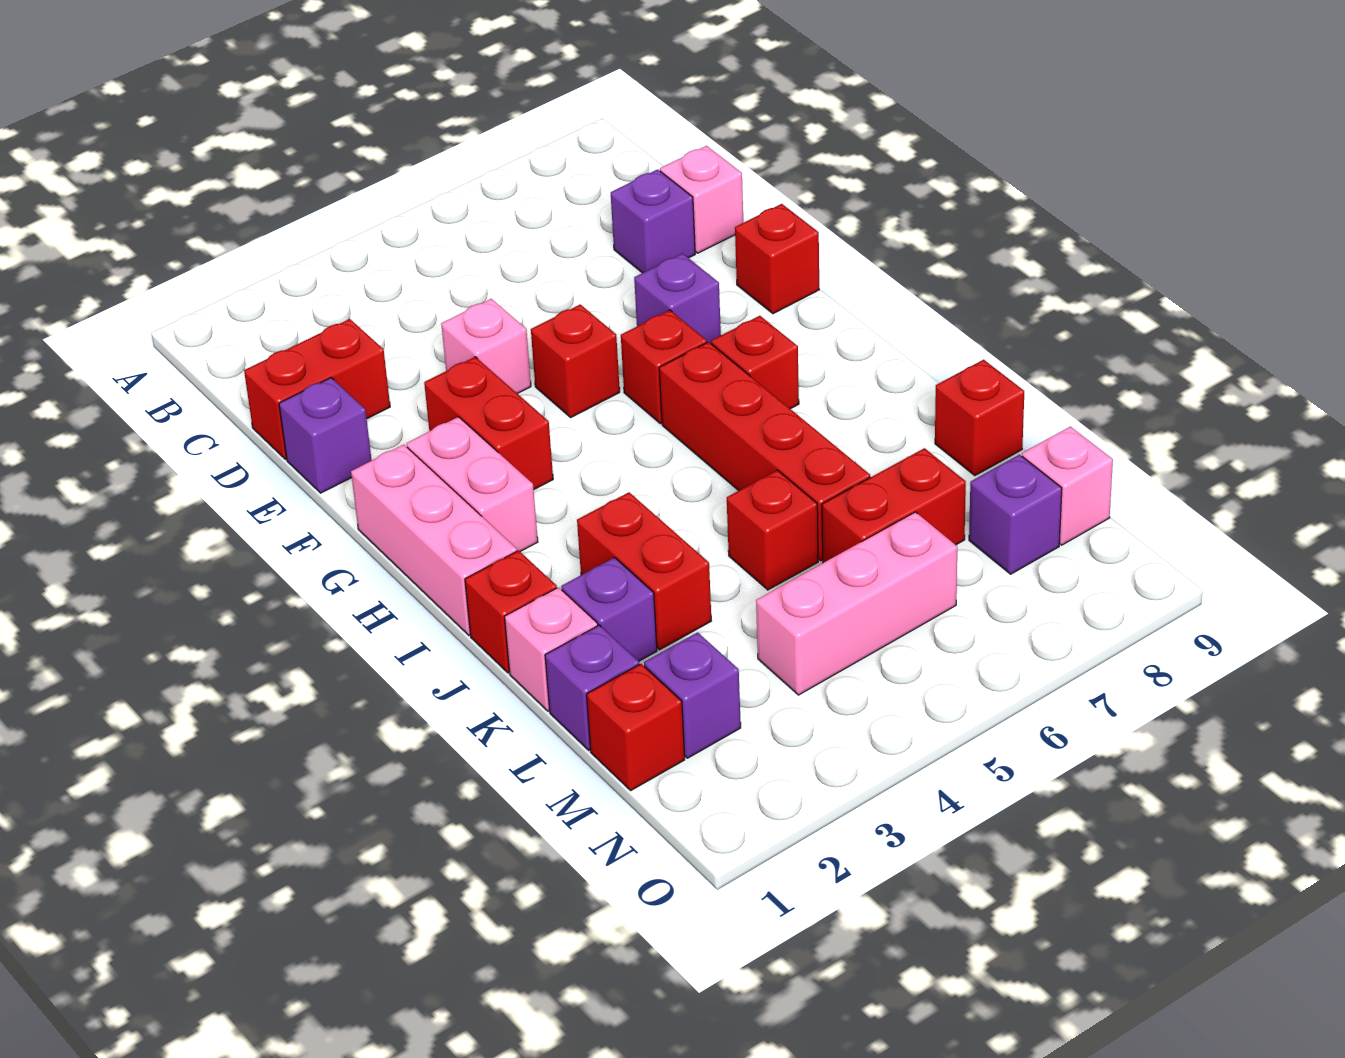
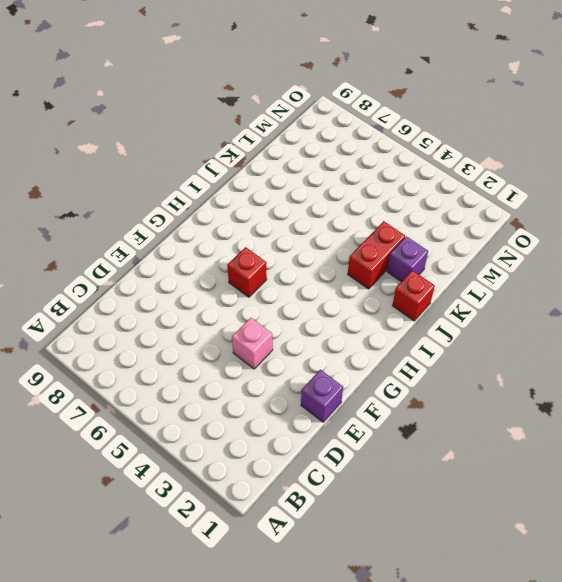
none -> red 1x2 brick [244,319,390,459]
none -> purple 1x1 brick [611,169,695,273]
none -> pink 1x1 brick [660,146,743,253]

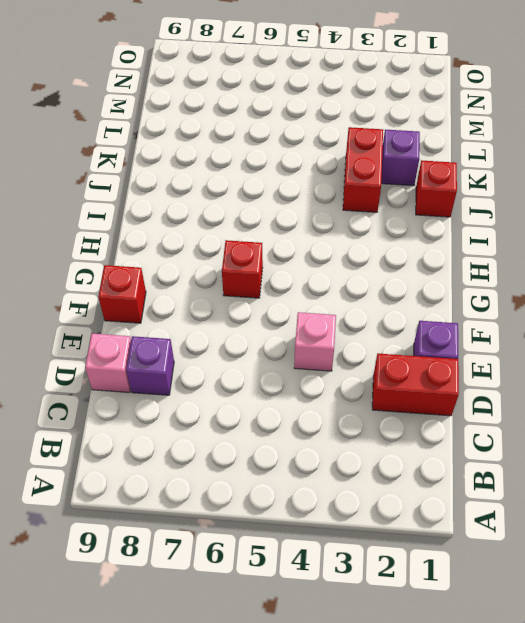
none -> red 1x2 brick [424,357,553,489]
none -> red 1x1 brick [531,304,620,417]
none -> purple 1x1 brick [634,253,721,343]

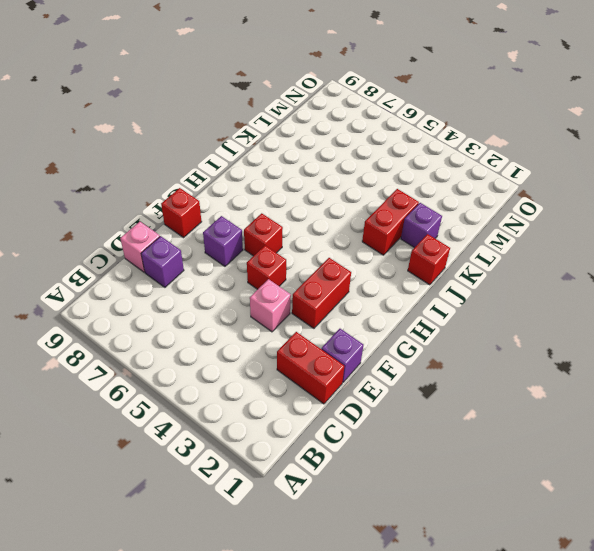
none -> pink 1x3 brick [351,445,517,635]
none -> pink 1x2 brick [407,417,538,552]
none -> red 1x4 brick [659,342,870,561]

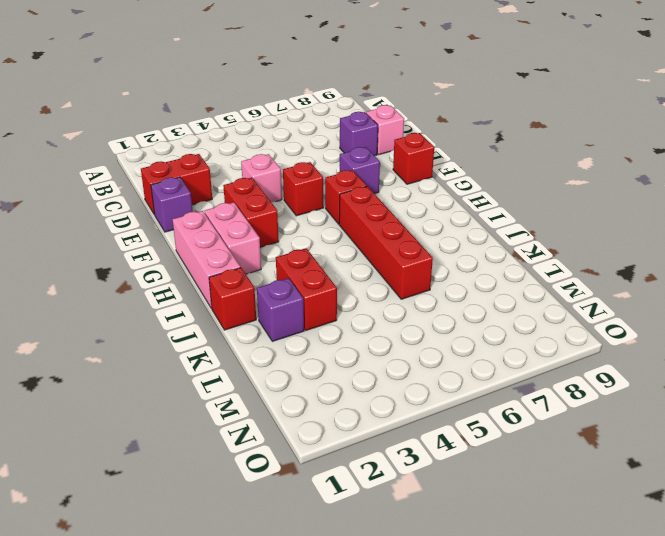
none -> red 1x1 brick [711,316,799,409]
none -> pink 1x1 brick [505,587,598,711]
none -> red 1x1 brick [727,470,818,590]

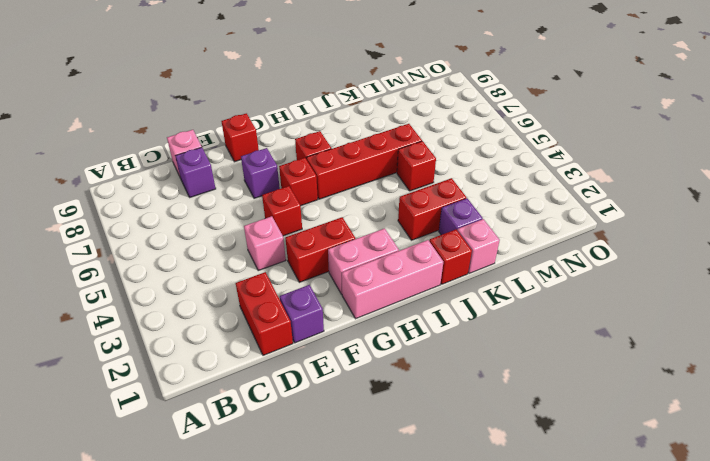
none -> red 1x1 brick [935,360,1024,476]
none -> purple 1x1 brick [545,625,639,750]
none -> red 1x2 brick [822,448,966,563]

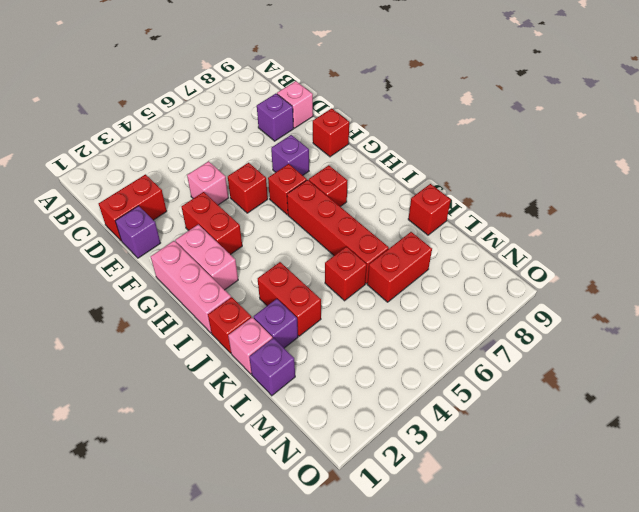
none -> red 1x1 brick [587,664,685,790]
none -> purple 1x1 brick [644,632,741,758]
none -> pink 1x3 brick [756,512,957,695]

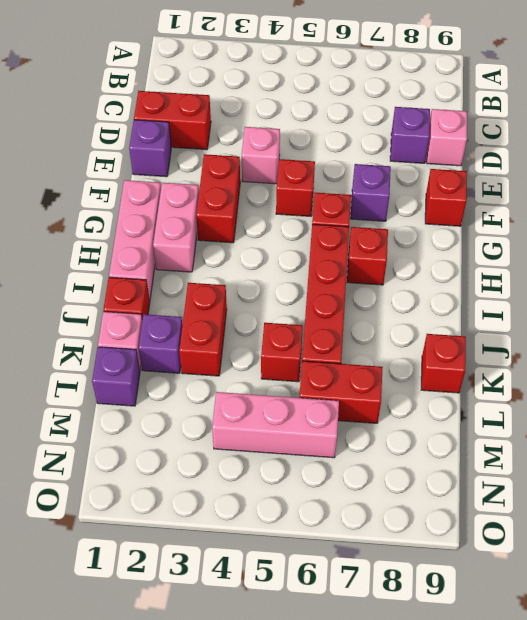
none -> red 1x1 brick [587,664,685,790]
none -> purple 1x1 brick [644,632,741,758]
none -> purple 1x1 brick [969,455,1062,574]

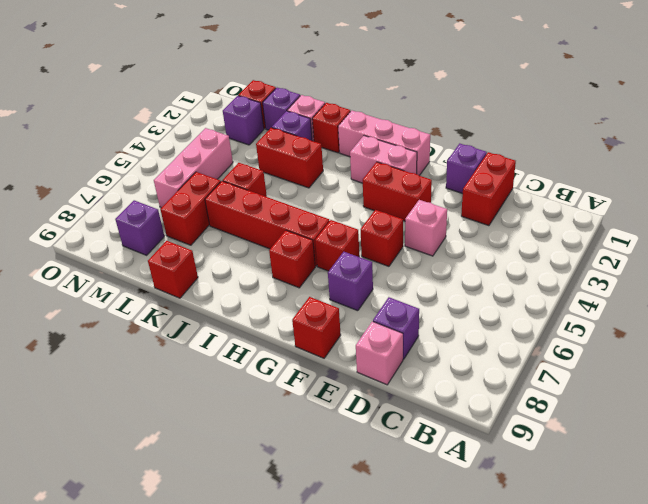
none -> pink 1x1 brick [1022,426,1113,545]

